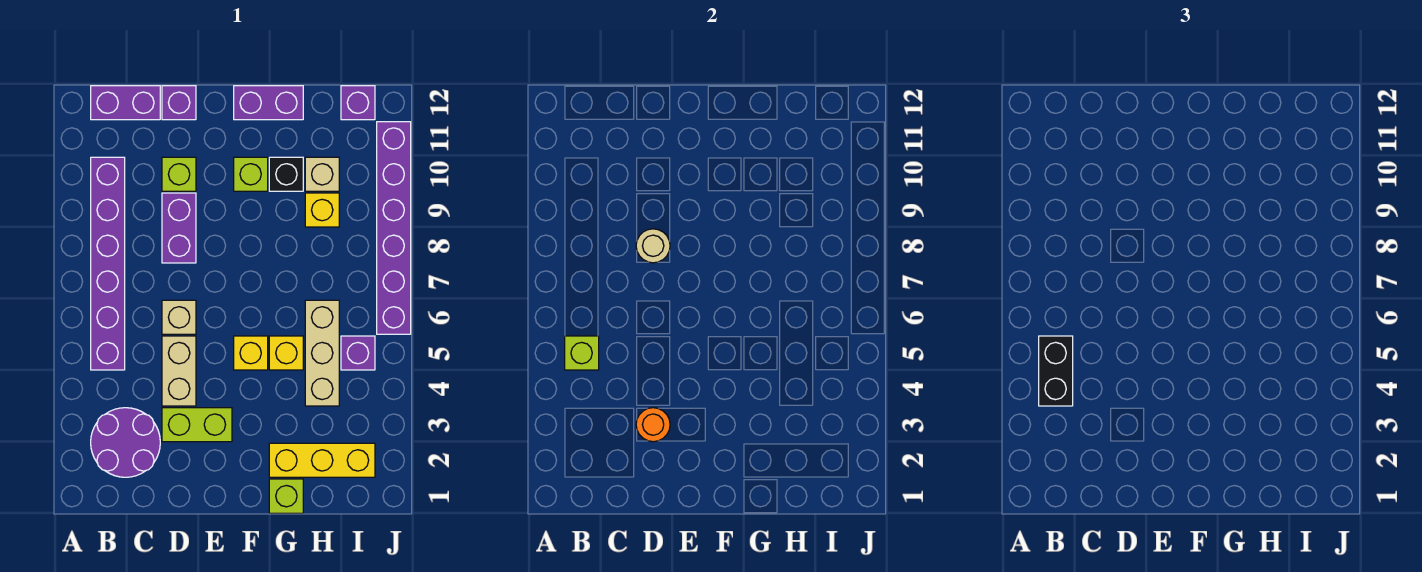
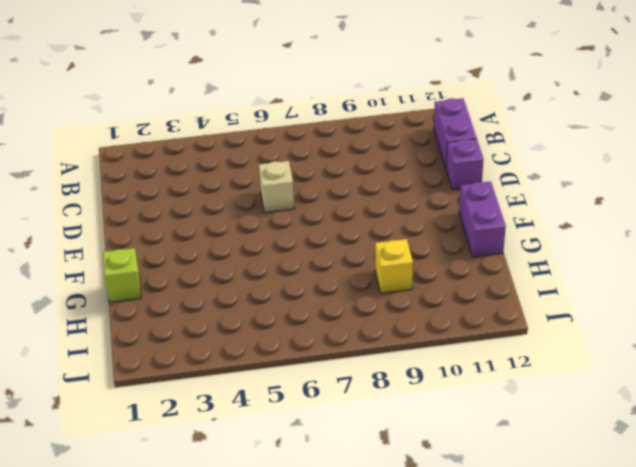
none -> purple 2x2 round brick [91,408,160,477]
none -> purple 1x6 brick [91,157,125,370]
none -> lime 1x2 brick [162,408,232,442]

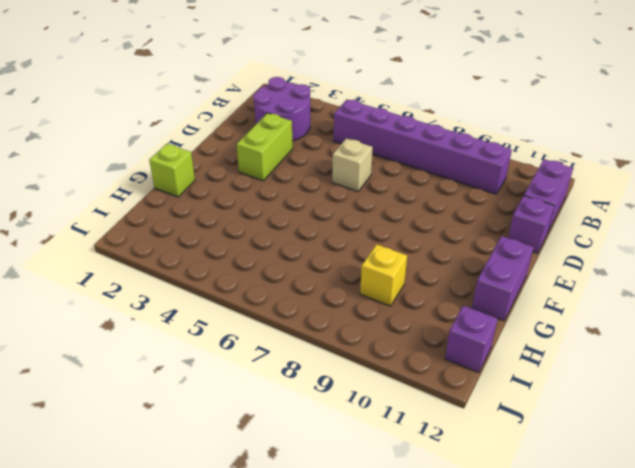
none -> tan 1x2 brick [162,336,196,406]
none -> purple 1x2 brick [162,193,196,263]
none -> lime 1x1 brick [162,157,196,191]

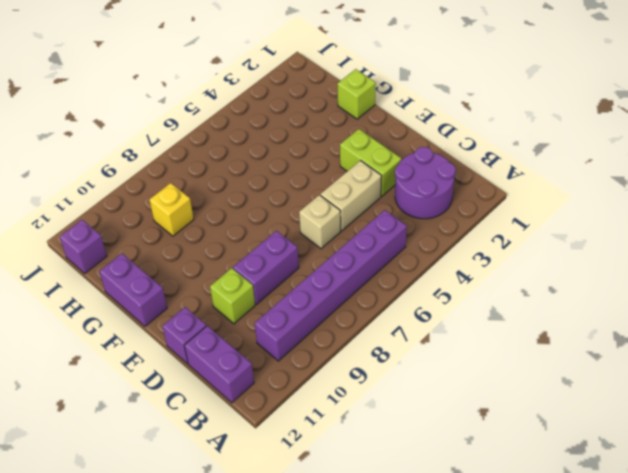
none -> yellow 1x1 brick [234,336,268,370]
none -> lime 1x1 brick [234,157,268,191]
none -> yellow 1x3 brick [269,443,375,477]

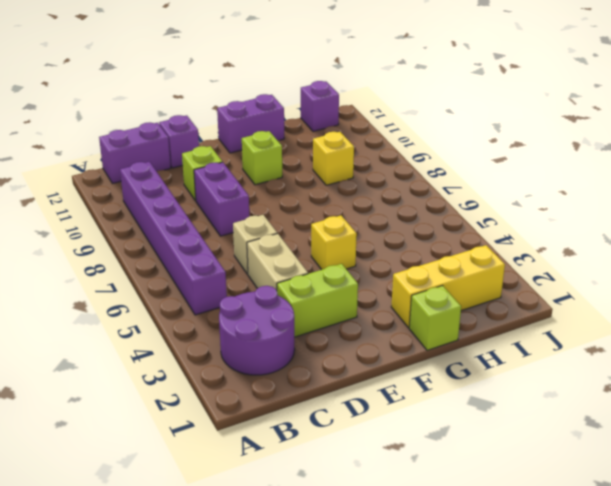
none -> yellow 1x1 brick [269,336,303,370]
none -> black 1x1 brick [269,157,303,191]
none -> tan 1x3 brick [305,300,339,406]

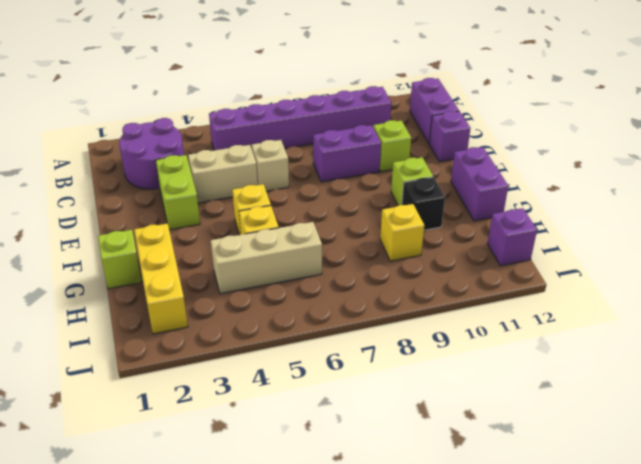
none -> tan 1x1 brick [305,157,339,191]
none -> purple 1x1 brick [341,336,375,370]
none -> purple 1x6 brick [377,122,411,334]

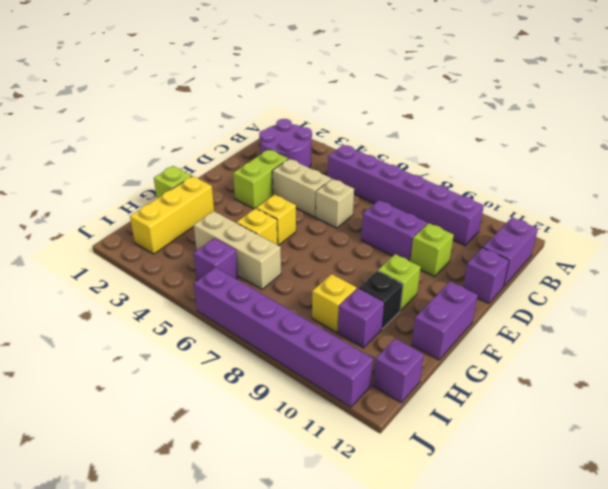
purple 1x1 brick [338,288,384,348] -> tan 1x1 brick [305,157,339,191]
none -> lime 1x1 brick [565,336,599,370]
none -> orange 1x1 round brick [636,408,670,442]
none -> tan 1x1 round brick [636,229,670,263]

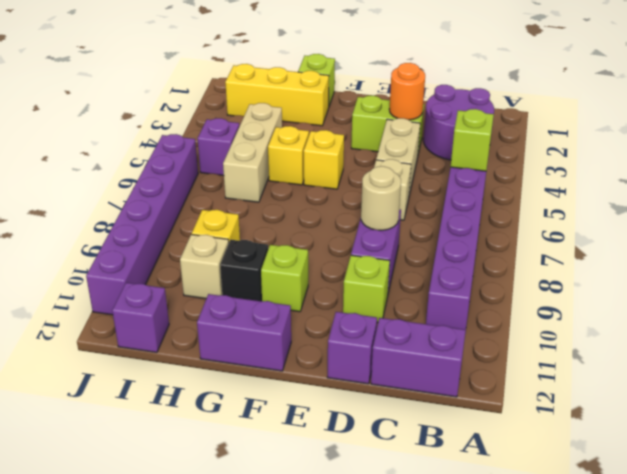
none -> black 1x2 brick [1039,336,1073,406]

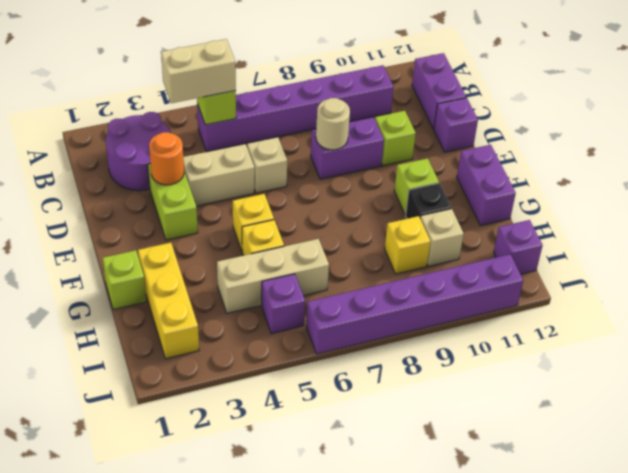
tan 1x2 brick [161,39,236,103] -> black 1x2 brick [1039,336,1073,406]

